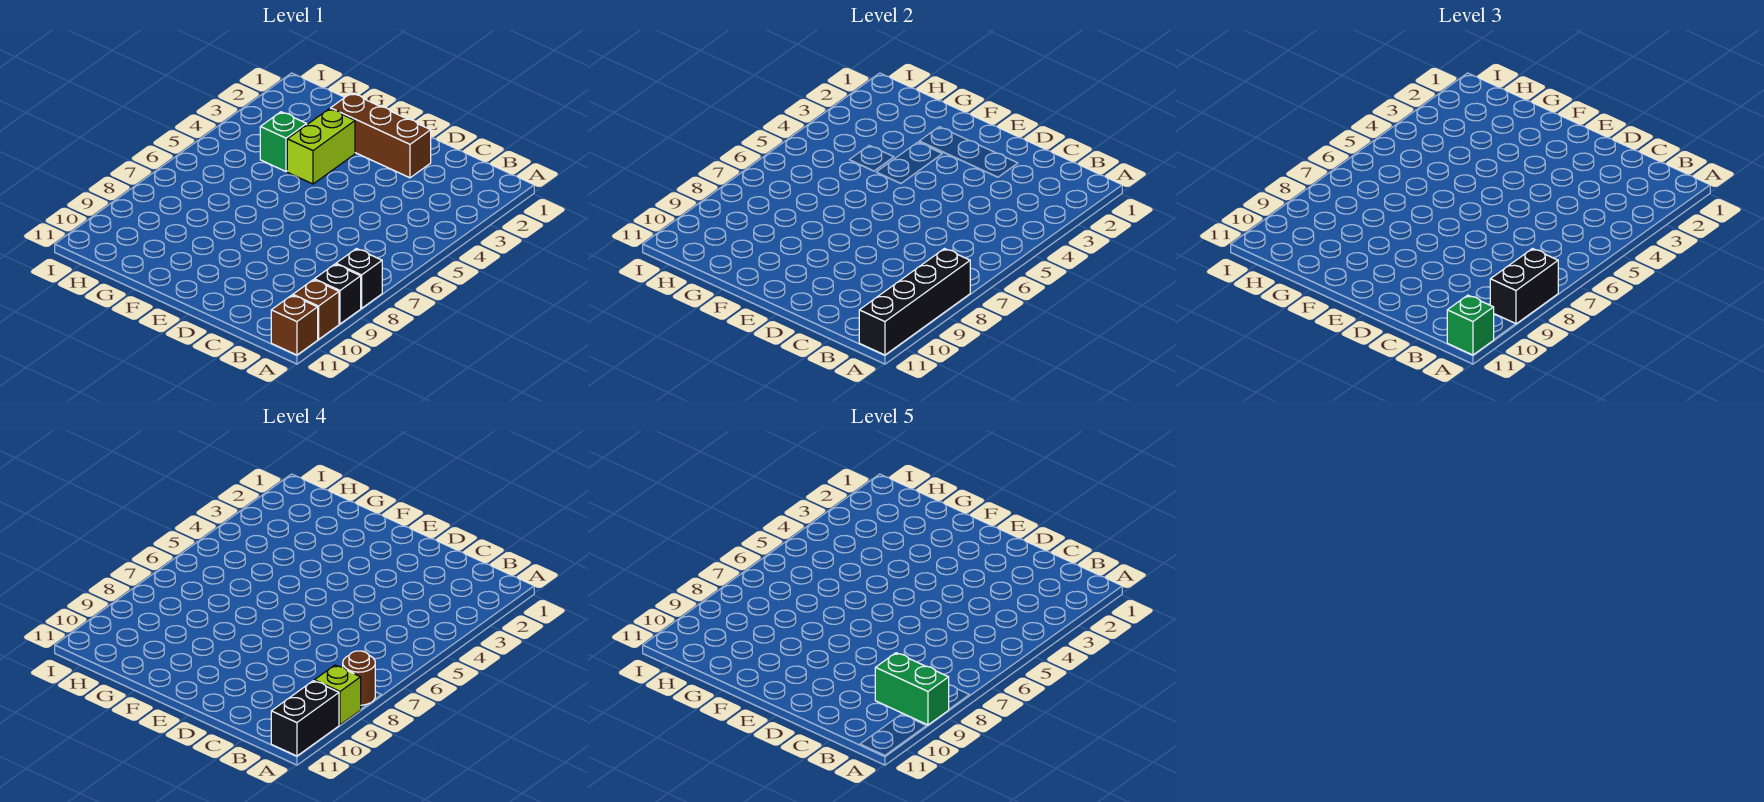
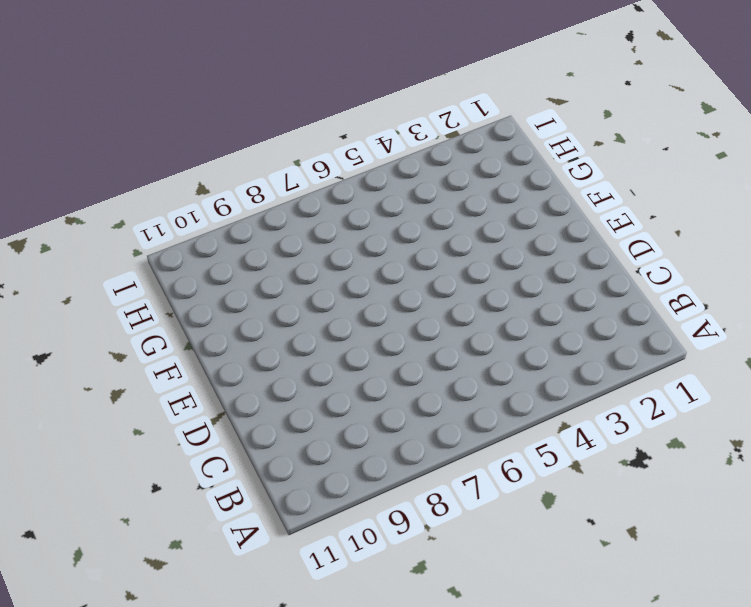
none -> black 1x1 brick [336,249,382,308]
none -> black 1x1 brick [314,264,361,324]
none -> brown 1x1 brick [293,280,339,339]

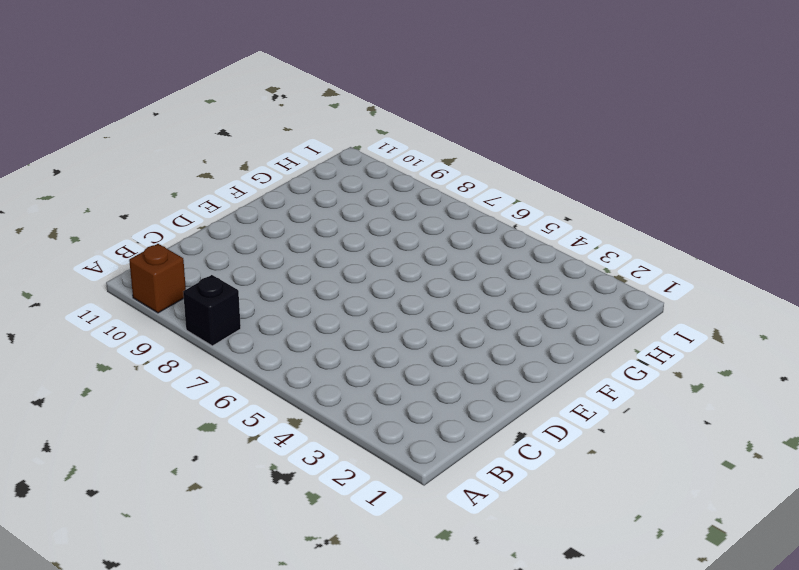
none -> black 1x1 brick [314,264,361,324]
none -> brown 1x1 brick [271,295,318,355]
none -> brown 1x3 brick [331,93,431,178]

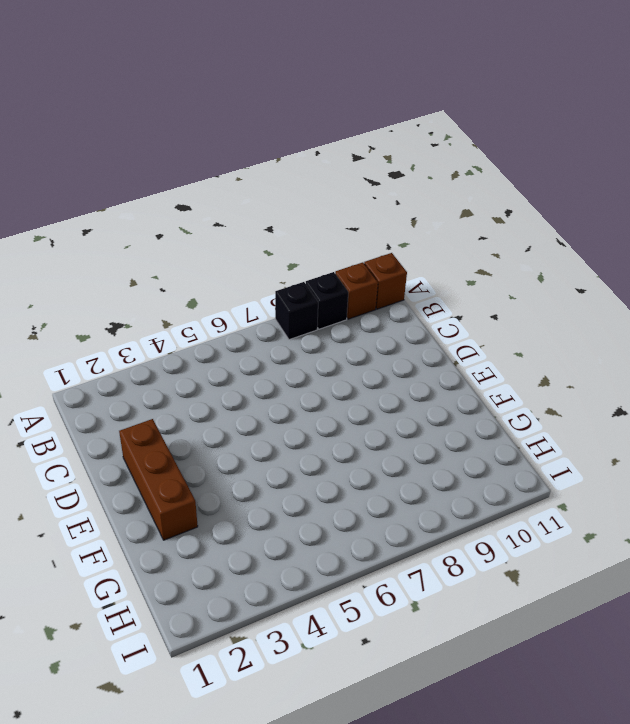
none -> lime 1x2 brick [287,109,355,184]
none -> green 1x1 brick [260,112,307,172]
none -> black 1x4 brick [859,249,970,355]

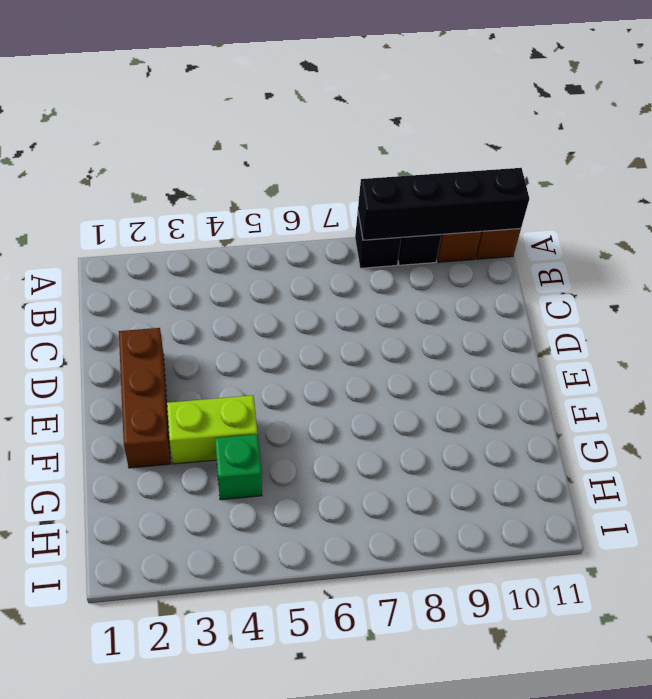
none -> black 1x2 brick [1490,249,1558,324]
none -> green 1x1 brick [1447,295,1494,355]
none -> brown 1x1 round brick [343,651,375,705]

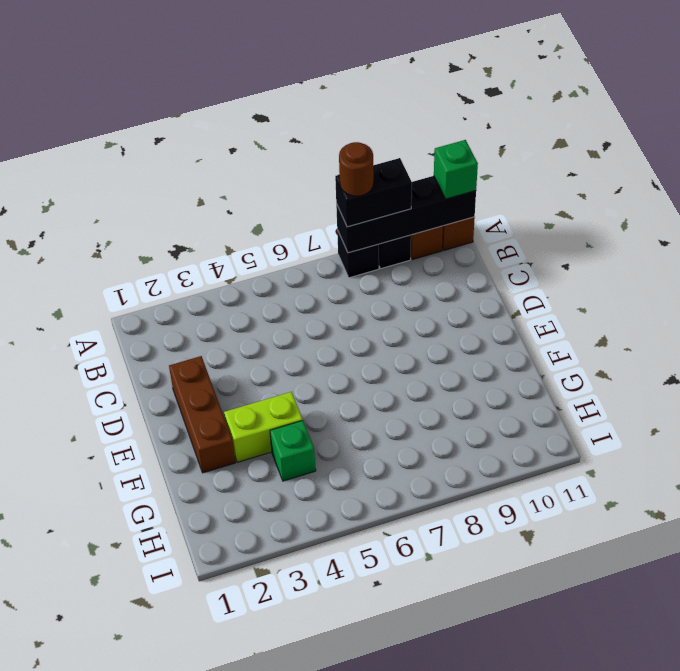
none -> lime 1x1 brick [314,665,361,725]
none -> black 1x2 brick [271,681,339,756]
none -> green 1x2 brick [875,653,949,725]

